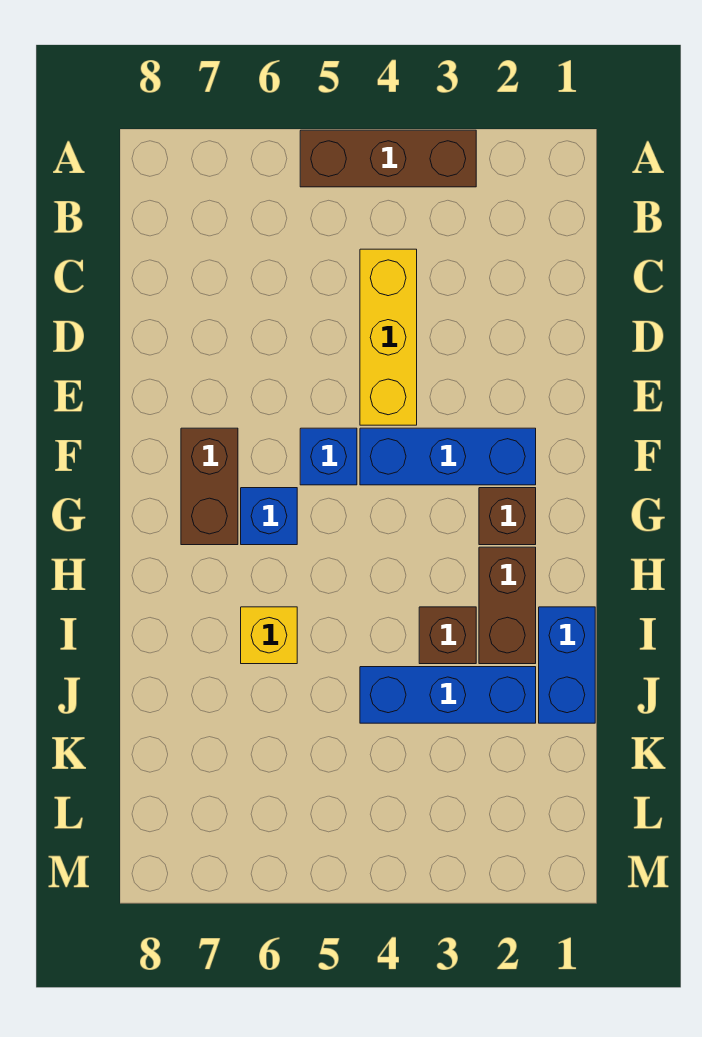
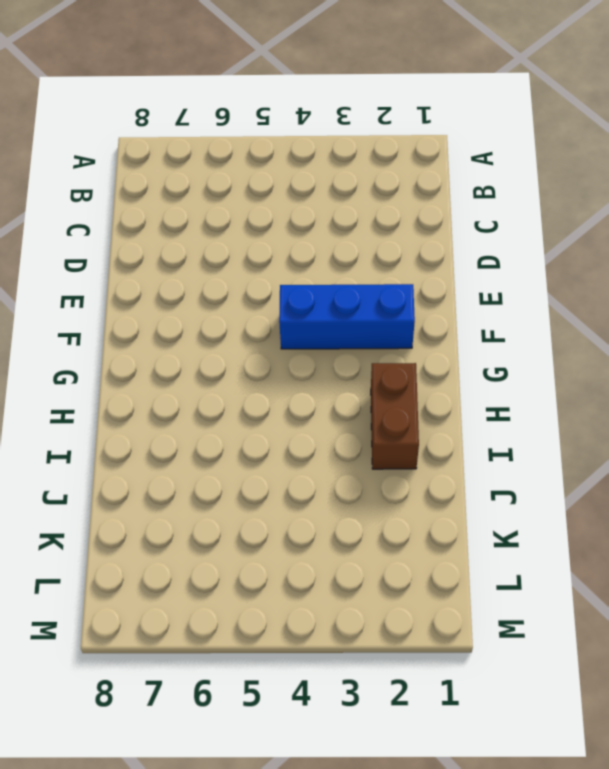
none -> brown 1x3 brick [300,130,476,187]
none -> yellow 1x3 brick [360,249,417,425]
none -> blue 1x1 brick [300,428,357,485]

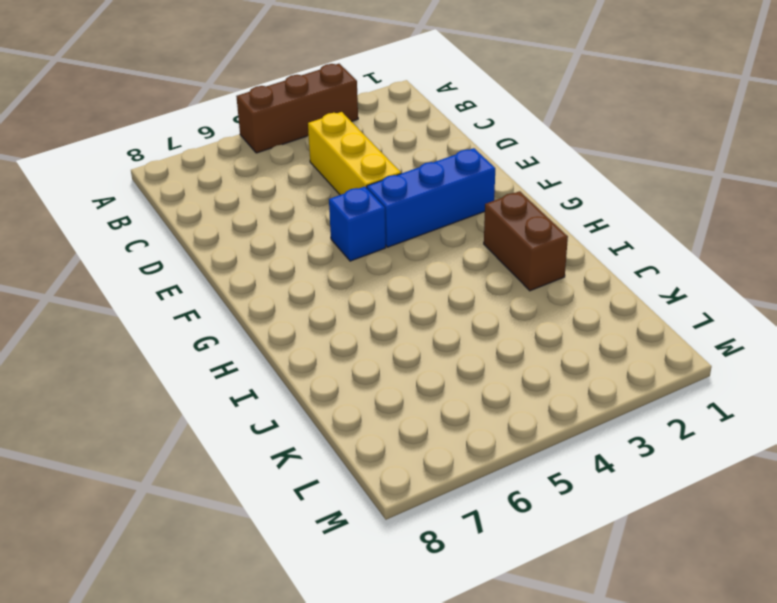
none -> brown 1x2 brick [181,428,238,545]
none -> brown 1x1 brick [479,488,536,545]
none -> blue 1x1 brick [241,488,297,545]

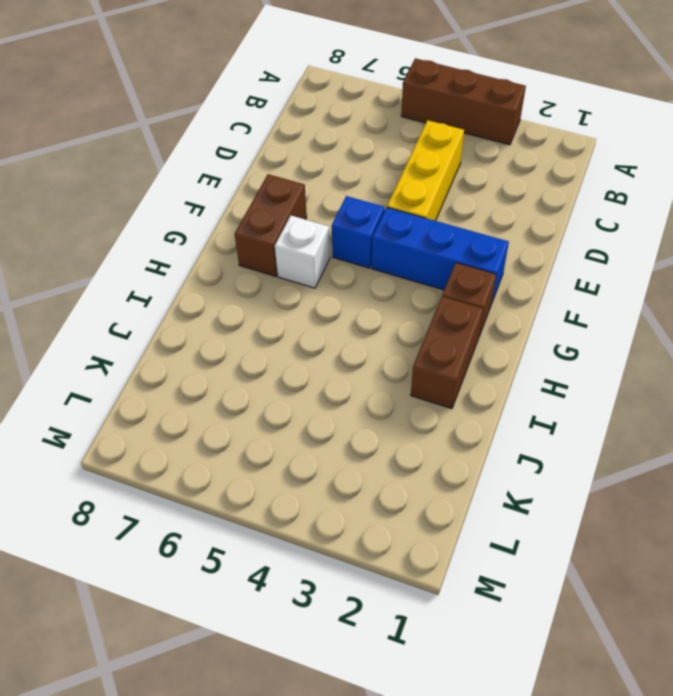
white 1x1 brick [275,216,330,288] -> blue 1x1 brick [241,488,297,545]
none -> blue 1x2 brick [539,607,595,723]
none -> brown 1x1 brick [419,607,476,664]
none -> yellow 1x1 brick [241,607,297,664]

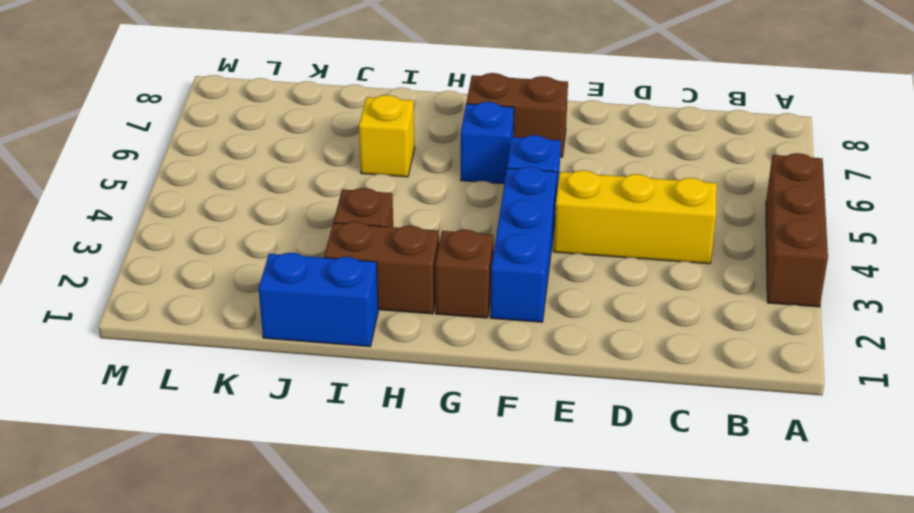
none -> blue 1x3 brick [360,667,536,723]

